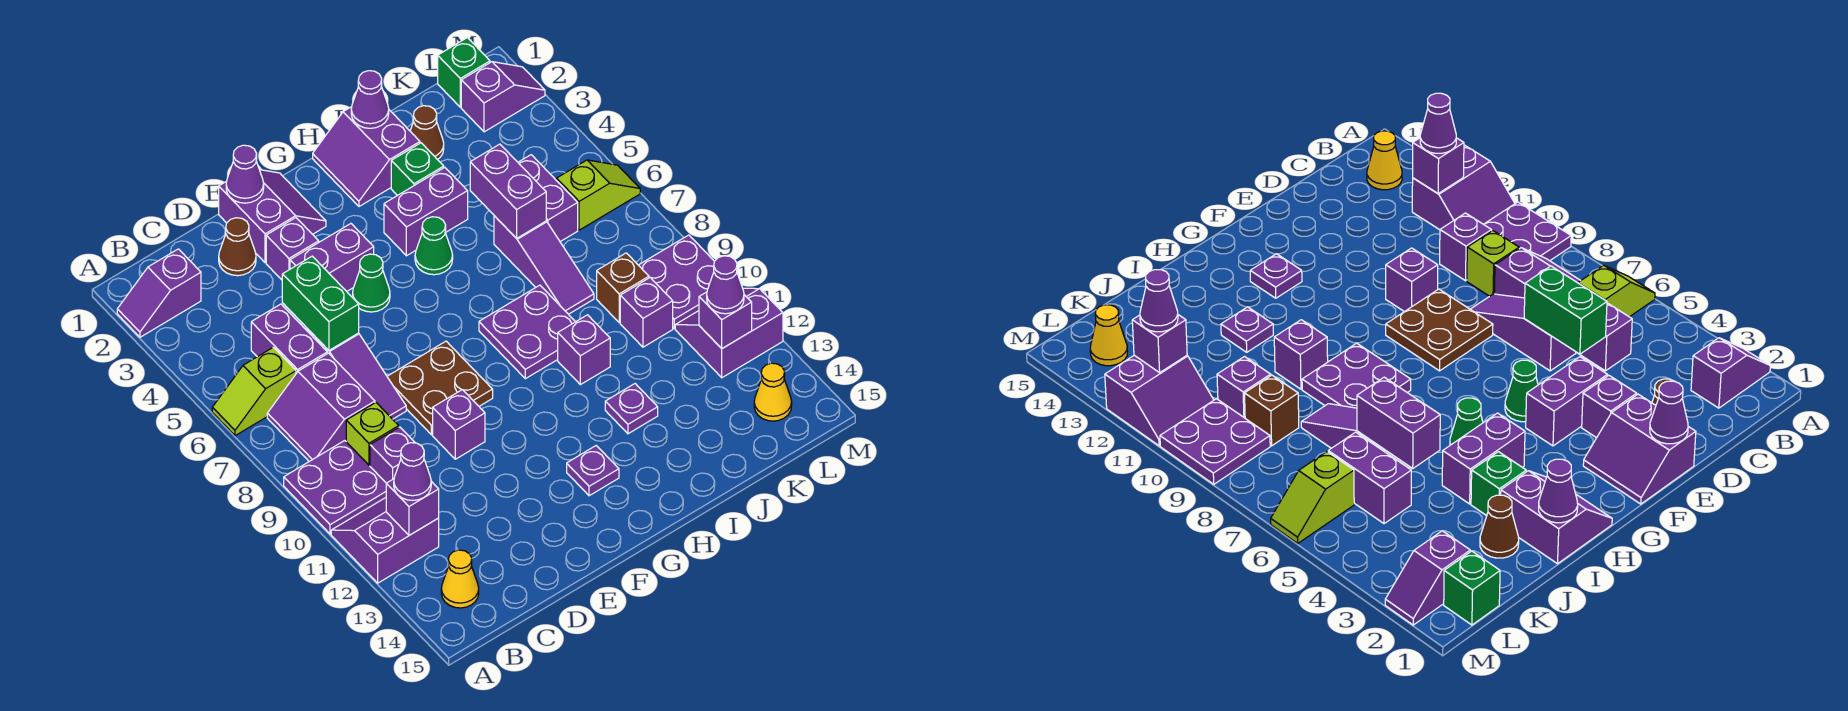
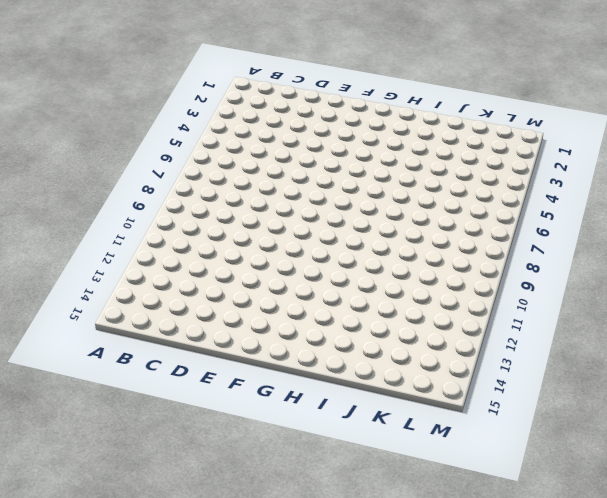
none -> purple 1x2 slope [117,249,201,337]
none -> lime 1x2 slope [212,347,296,436]
none -> purple 2x2 plate [284,441,386,534]
none -> purple 2x2 slope [331,498,439,583]

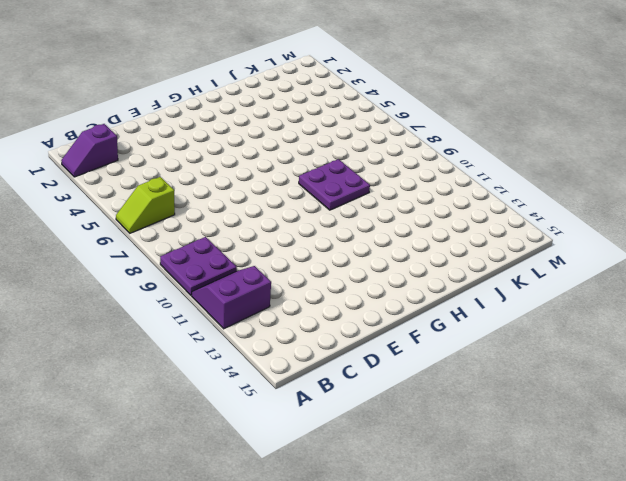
none -> purple 2x2 slope [267,353,375,461]
none -> yellow 1x1 cone [441,550,479,608]
none -> purple 1x2 brick [251,304,327,373]
none -> lime 1x1 brick [346,403,399,466]

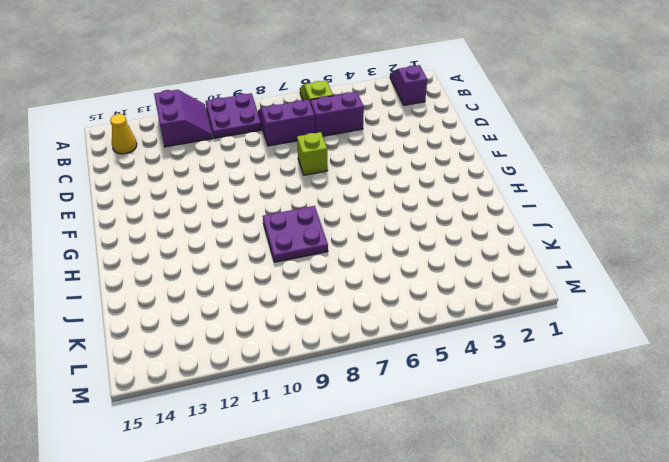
lime 1x1 brick [297,132,328,175] -> lime 1x1 brick moved to [346,403,399,466]
none -> purple 1x1 brick [370,427,415,483]
none -> brown 1x1 cone [219,218,256,276]
none -> purple 1x3 slope [306,328,406,419]
none -> purple 2x2 slope [219,170,326,263]

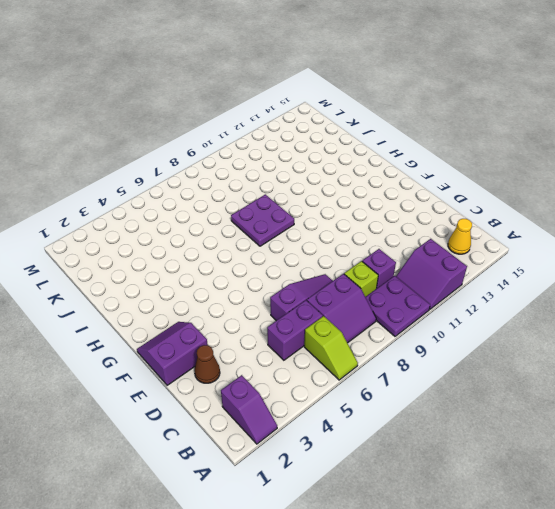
none -> purple 1x1 brick [266,218,319,280]
none -> purple 1x2 brick [290,224,374,291]
none -> brown 2x2 plate [387,341,493,435]
none -> purple 1x1 brick [433,390,485,459]

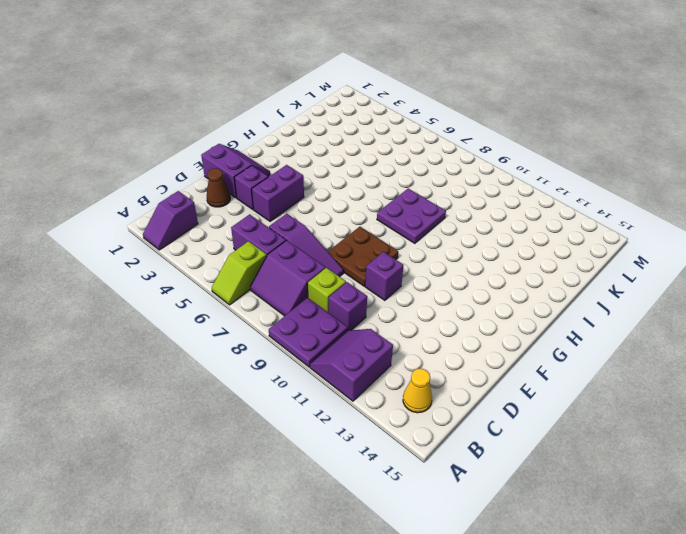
none -> green 1x1 cone [353,254,390,312]
none -> purple 1x1 plate [567,446,619,496]
none -> purple 2x2 slope [313,107,420,206]
none -> purple 1x2 brick [384,167,468,256]

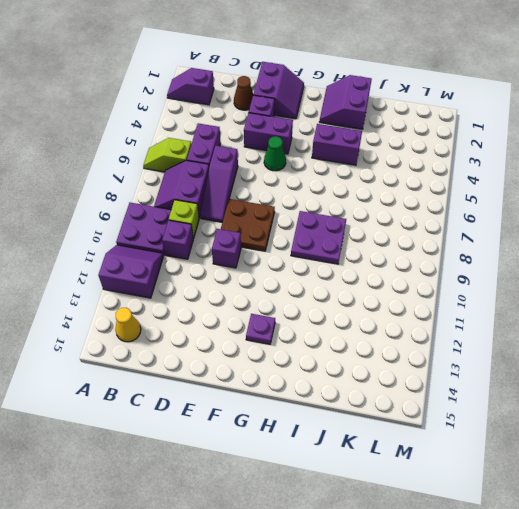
none -> green 1x1 cone [415,217,453,275]
none -> green 1x1 brick [391,143,444,196]
none -> purple 1x1 brick [558,315,610,385]
none -> purple 1x1 plate [605,384,658,434]

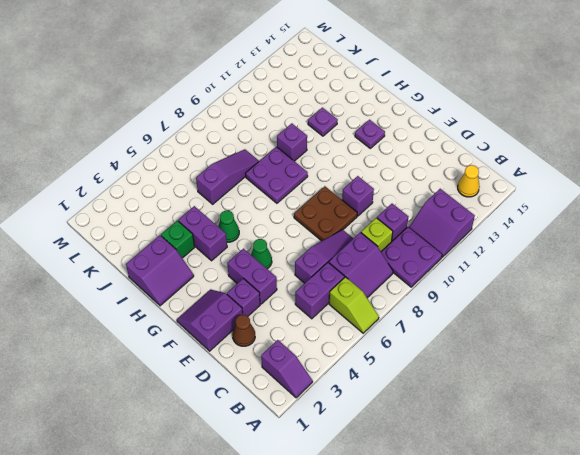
none -> brown 1x1 cone [410,106,444,160]
none -> purple 1x2 brick [518,155,578,242]
none -> brown 1x1 brick [597,253,649,322]
none -> purple 1x1 brick [620,278,673,347]

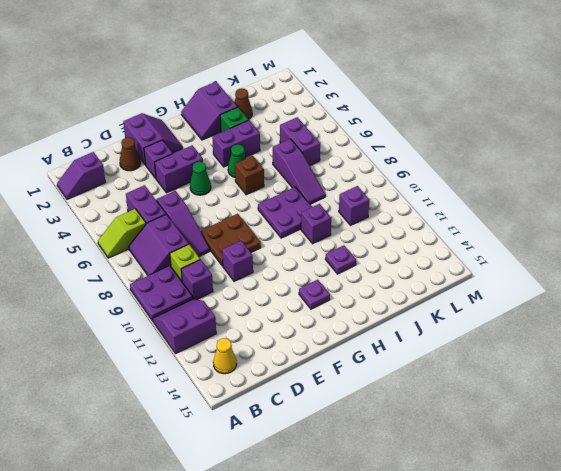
brown 1x1 brick [235,156,264,195] -> brown 1x1 brick moved to [597,253,649,322]
none -> green 1x1 brick [438,38,490,107]
none -> purple 1x2 slope [461,62,545,132]
none -> lime 1x2 slope [557,160,640,230]
none -> purple 2x2 plate [639,235,714,328]

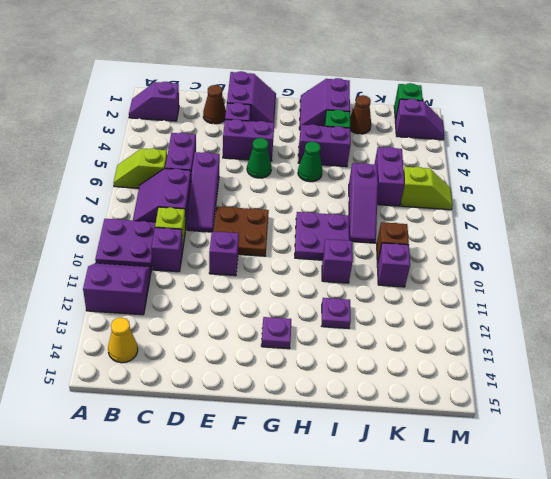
none -> purple 2x2 plate [639,235,714,328]
none -> purple 2x2 slope [675,288,783,378]
none -> yellow 1x1 cone [754,363,792,421]
none -> purple 1x1 brick [386,479,439,535]

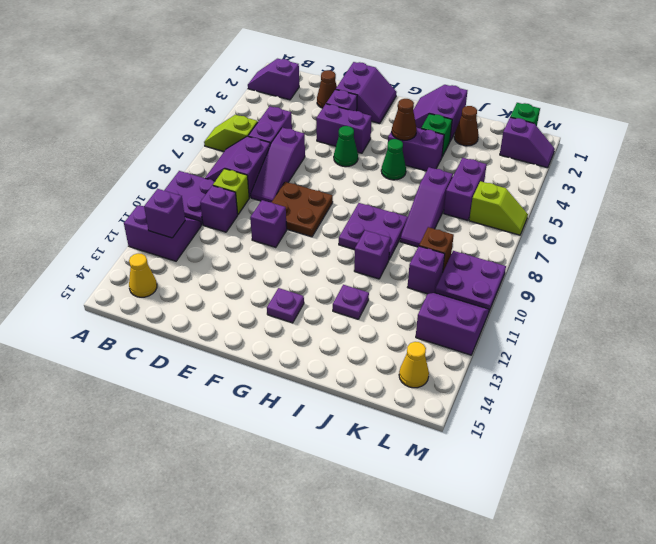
brown 1x1 cone [392,99,417,140] -> none
none -> green 1x2 brick [282,256,359,350]
none -> purple 1x1 cone [226,145,264,203]
none -> purple 1x1 cone [351,71,389,128]
none -> purple 1x2 brick [470,144,546,239]

